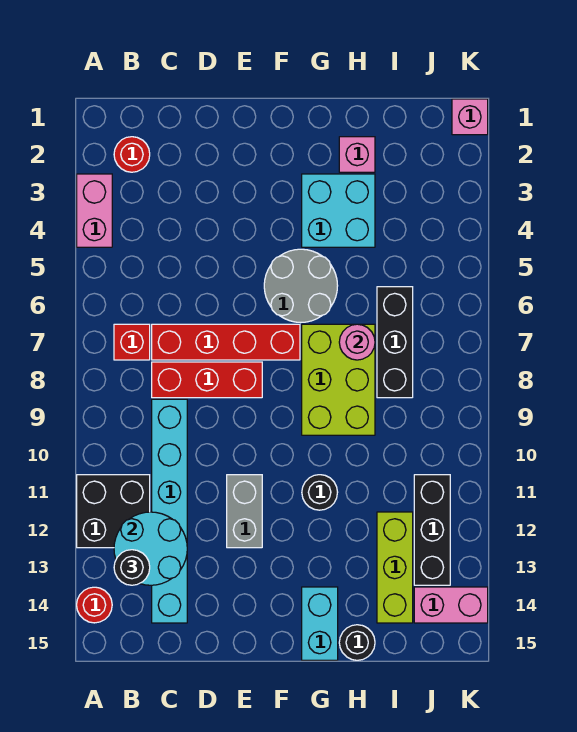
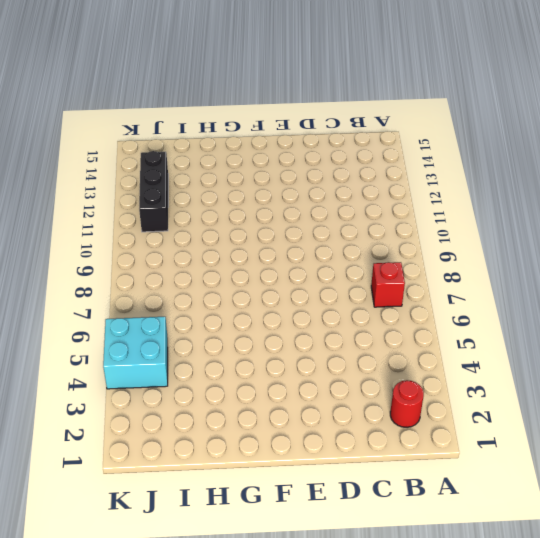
cyan 2x2 brick [103,317,168,389] -> cyan 2x2 brick moved to [302,174,375,247]
none -> pink 1x2 brick [77,174,112,247]
none -> black 2x2 brick [77,475,150,548]
none -> red 1x1 round brick [77,587,112,623]

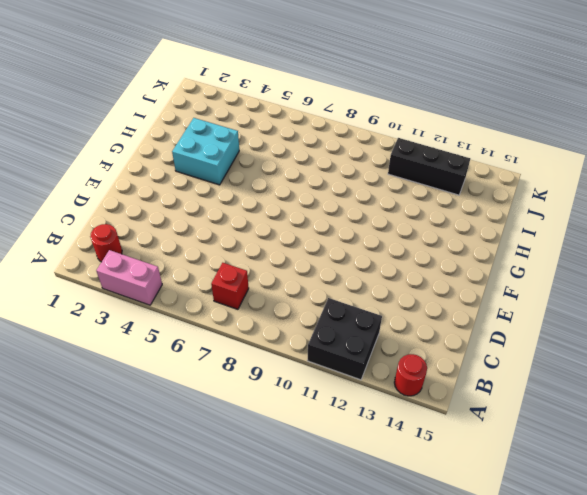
none -> red 1x4 brick [152,324,300,360]
none -> red 1x3 brick [152,362,262,398]
none -> cyan 1x6 brick [152,399,187,623]

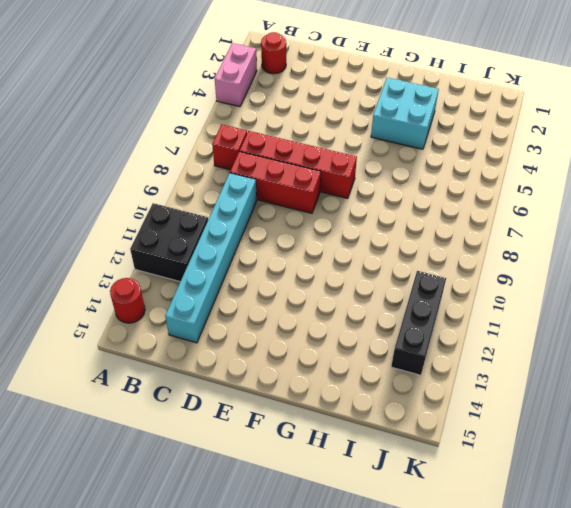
none -> grey 1x2 brick [227,475,262,548]
none -> grey 2x2 round brick [264,249,338,323]
none -> lime 2x3 brick [302,324,375,435]

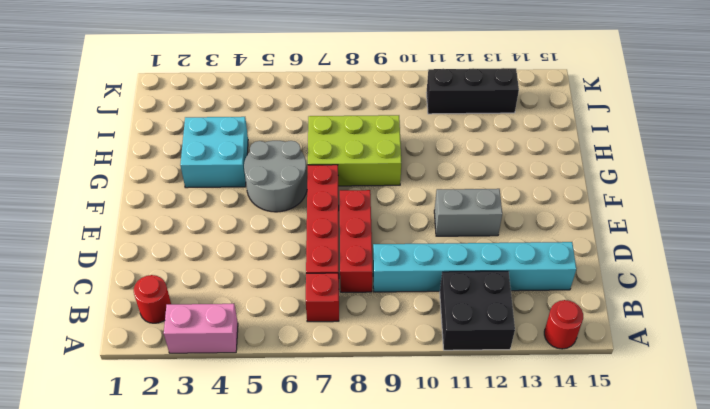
none -> black 1x1 round brick [302,475,338,510]
none -> cyan 1x2 brick [302,587,338,660]
none -> pink 1x1 brick [339,137,375,172]

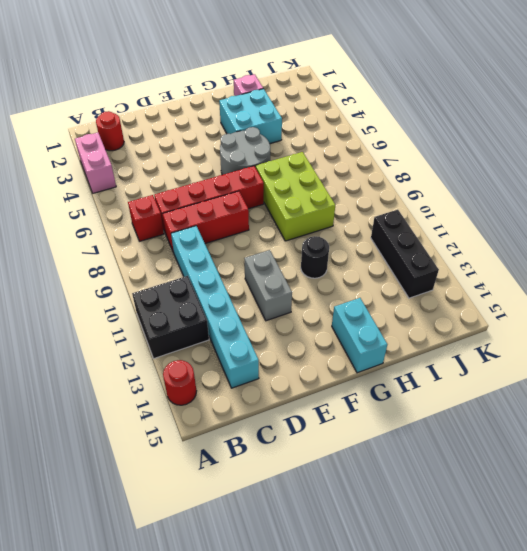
none -> black 1x1 round brick [339,625,375,660]
none -> black 1x3 brick [377,287,413,398]
none -> lime 1x3 brick [377,512,413,623]

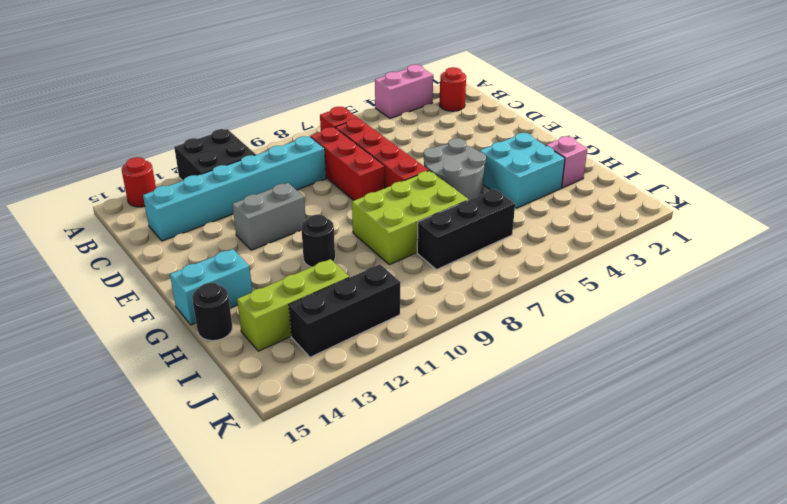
none -> pink 1x2 brick [414,587,488,623]
none -> pink 1x1 brick [452,99,488,135]
none -> cyan 2x2 round brick [114,512,187,585]

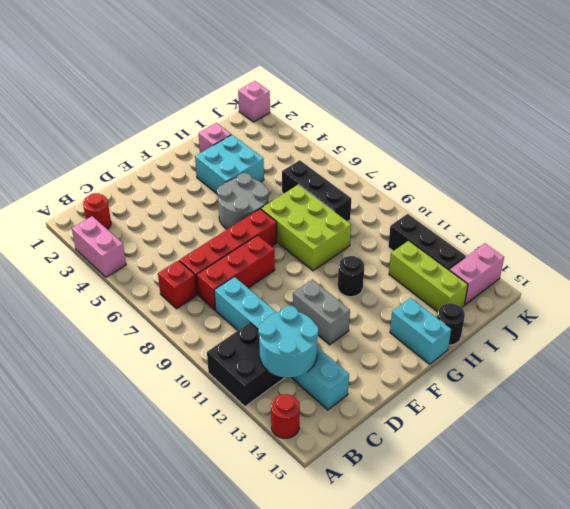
none -> pink 1x1 round brick [339,324,375,360]
none -> black 1x1 round brick [114,550,150,585]

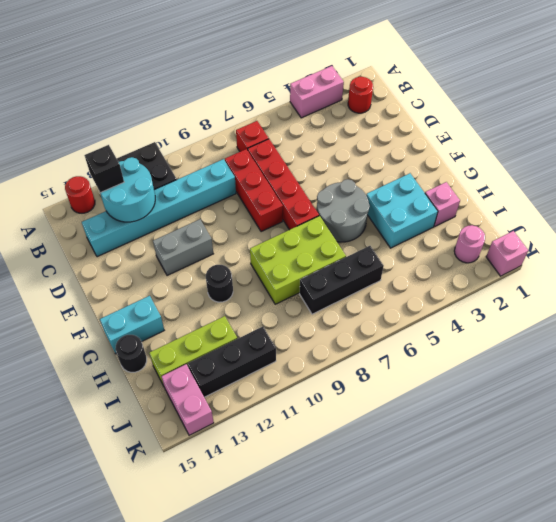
black 1x1 brick [84,145,124,193] -> black 1x1 round brick [114,550,150,585]
pink 1x1 round brick [454,225,485,263] -> pink 1x1 round brick moved to [339,324,375,360]

